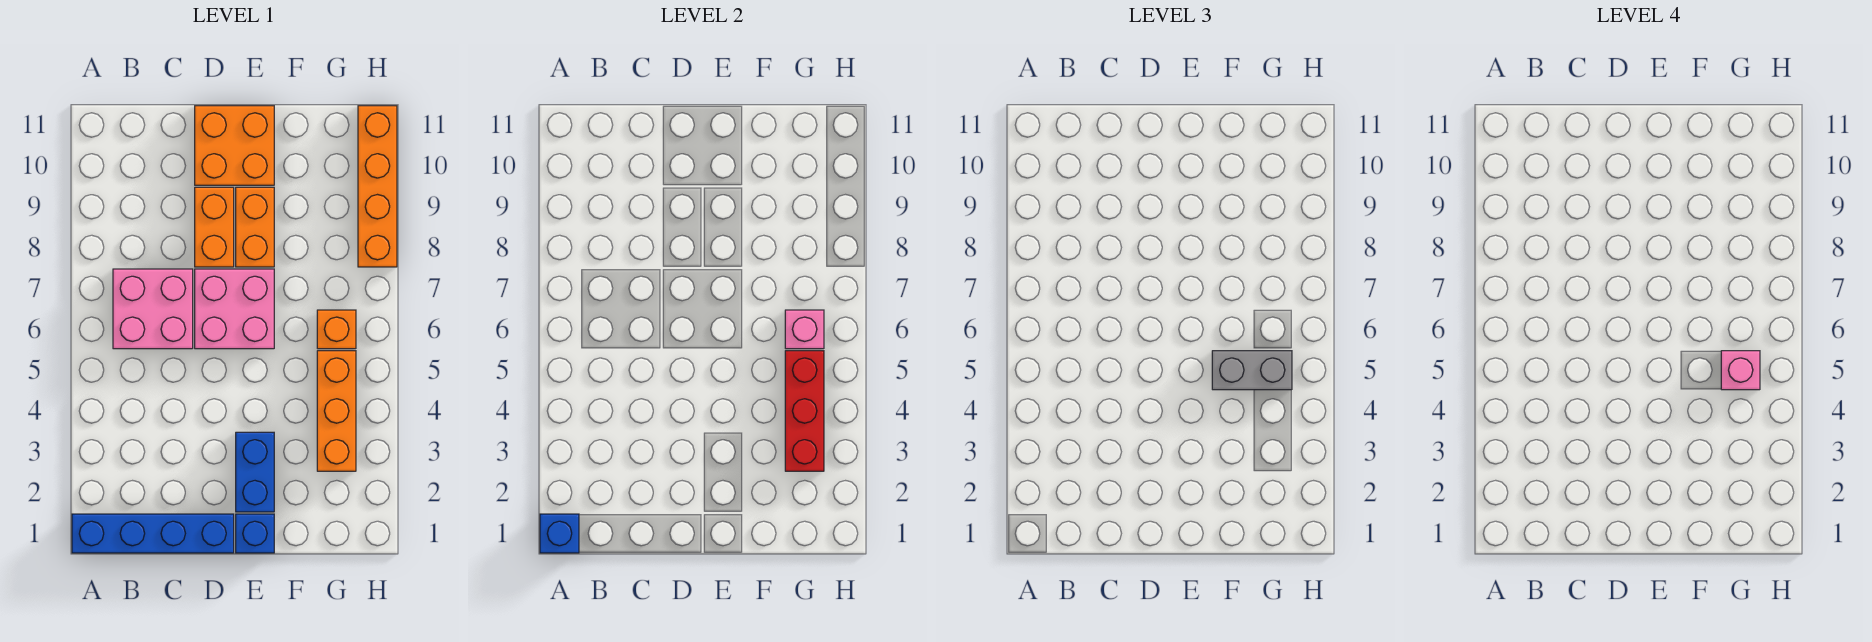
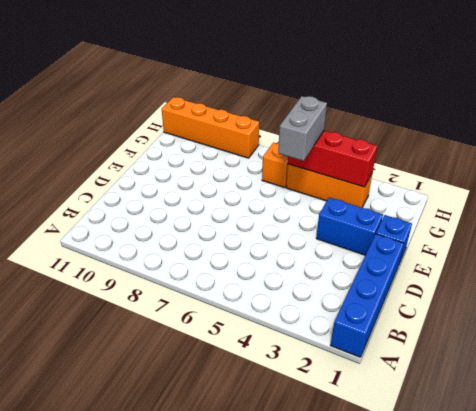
none -> pink 2x2 brick [113,269,193,349]
none -> pink 2x2 brick [195,269,274,349]
none -> orange 1x2 brick [195,187,234,267]

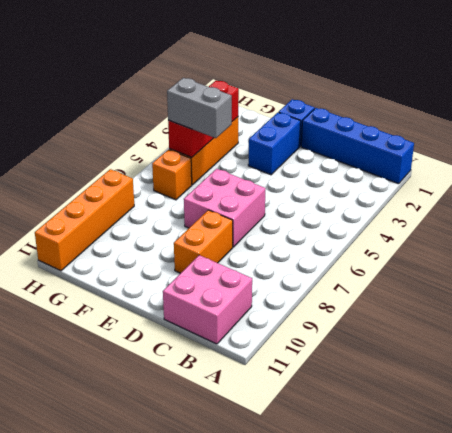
pink 2x2 brick [163,255,252,344] -> pink 2x2 brick moved to [113,269,193,349]
none -> orange 2x2 brick [195,106,274,185]
none -> orange 1x2 brick [236,187,274,267]
none -> blue 1x1 brick [540,514,579,553]

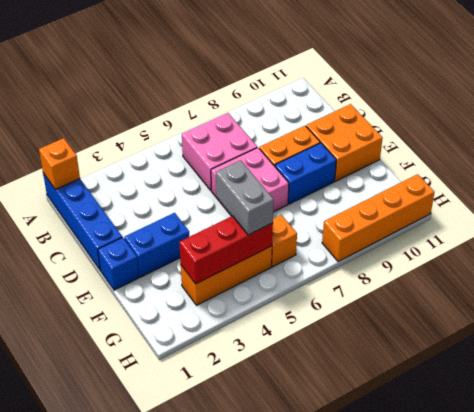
orange 1x1 brick [39,138,80,190] -> blue 1x1 brick [540,514,579,553]
blue 1x2 brick [275,143,336,204] -> orange 1x2 brick [236,187,274,267]
none -> pink 1x1 brick [785,310,824,349]
none -> pink 1x1 brick [1721,351,1760,390]

